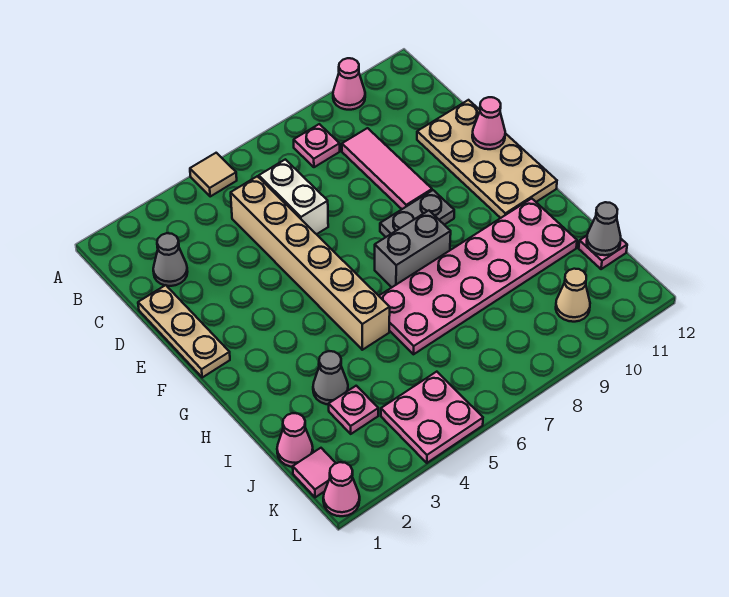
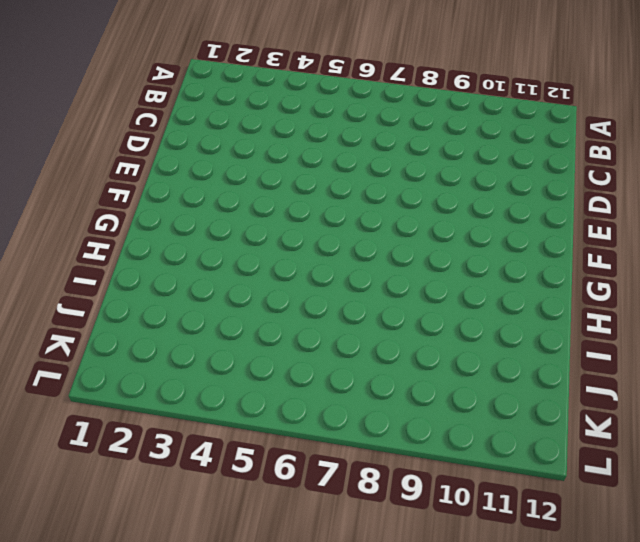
none -> tan 1x1 tile [190,153,237,196]
none -> pink 1x1 cone [333,58,365,110]
none -> pink 1x1 plate [294,124,340,167]

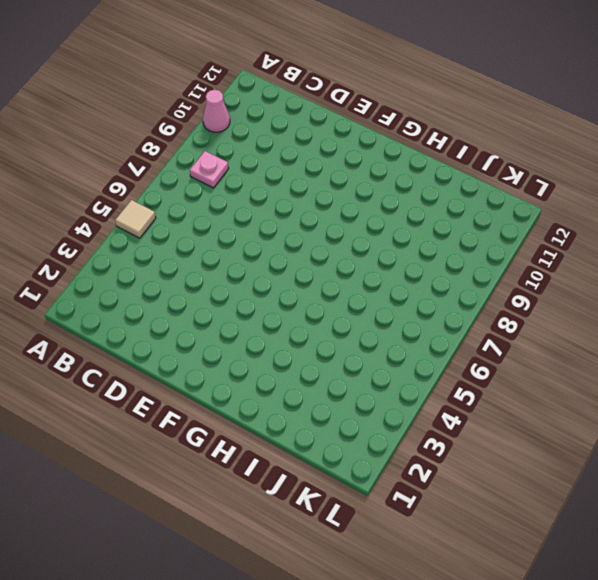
none -> grey 1x1 cone [153,233,188,286]
none -> tan 1x6 brick [231,176,390,350]
none -> white 1x2 brick [259,159,328,234]

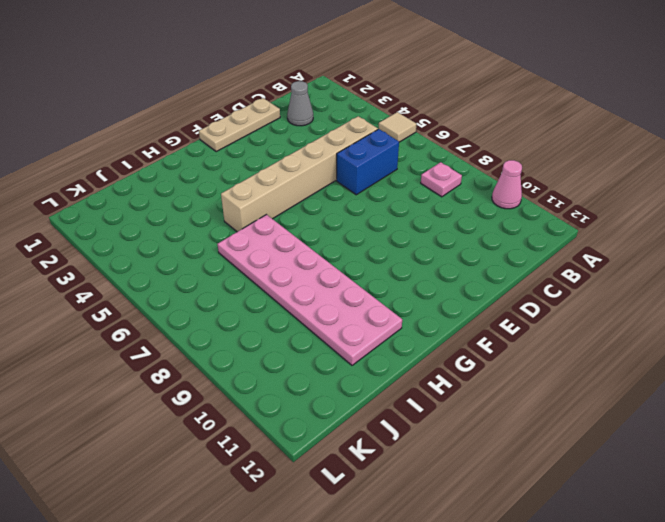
blue 1x2 brick [337,129,399,195] -> white 1x2 brick [259,159,328,234]
none -> pink 1x3 tile [342,128,432,209]
none -> tan 2x4 plate [417,100,557,218]
none -> grey 1x2 plate [380,190,454,237]

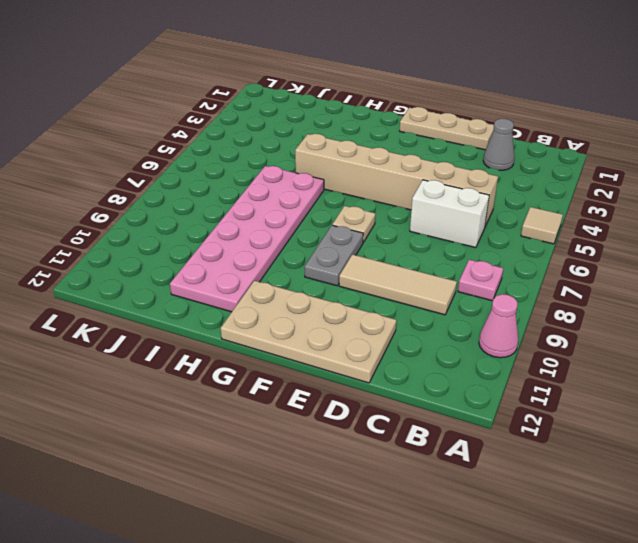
tan 1x3 tile [339,254,457,315] -> pink 1x3 tile [342,128,432,209]
tan 1x1 plate [332,206,375,242] -> none
none -> grey 1x2 brick [375,211,451,287]
none -> grey 1x1 cone [313,351,348,404]
none -> pink 1x1 cone [277,413,313,467]

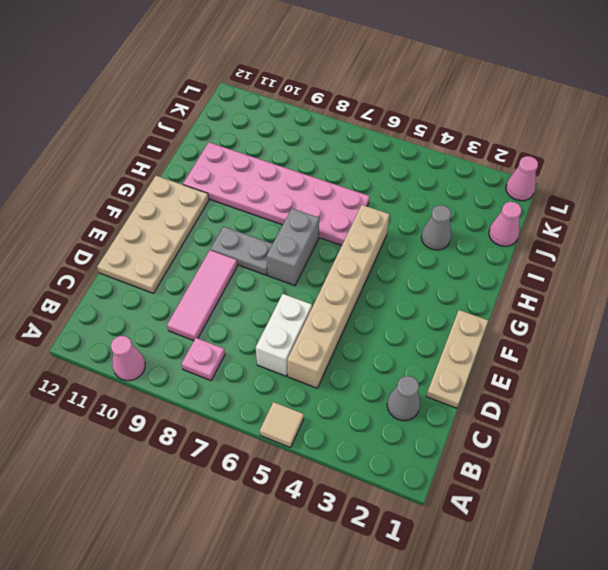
grey 1x2 brick [267,209,319,286] -> grey 1x2 brick turned to [375,211,451,287]
none -> pink 1x1 plate [329,386,378,434]
none -> pink 1x1 plate [579,236,627,269]
none -> pink 1x1 tile [293,448,336,497]

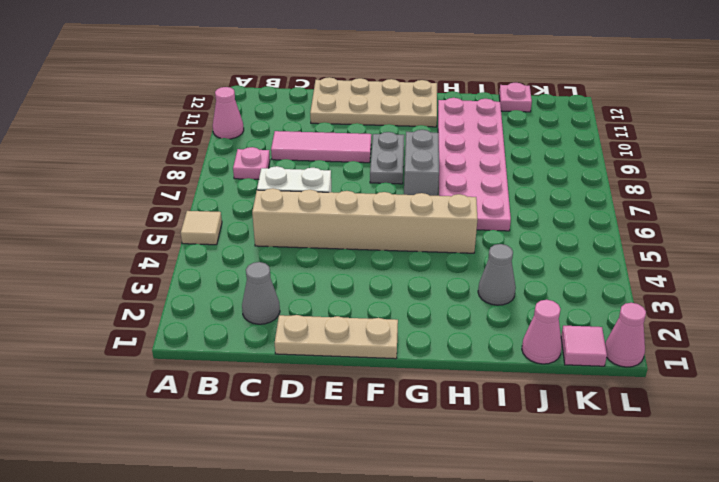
none -> pink 1x1 plate [329,386,378,434]
none -> pink 2x2 plate [381,372,483,463]
none -> tan 1x1 cone [556,269,590,322]

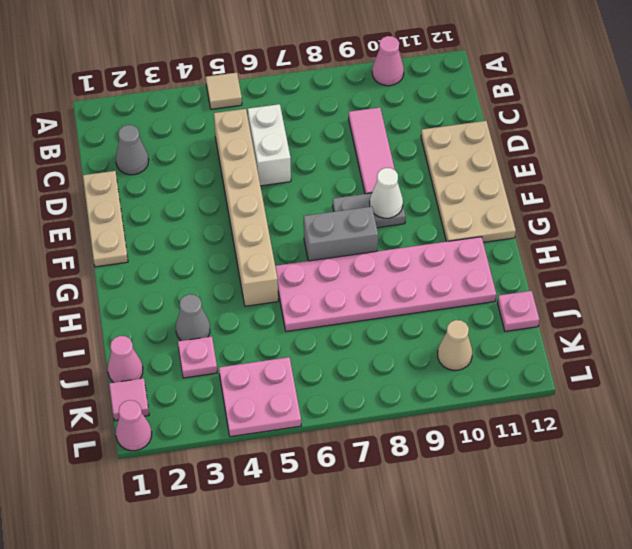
white 1x1 cone [370,168,403,218] -> none
none -> pink 1x1 plate [294,124,340,167]
none -> pink 1x1 cone [472,97,505,149]
none -> grey 1x1 cone [587,202,621,255]

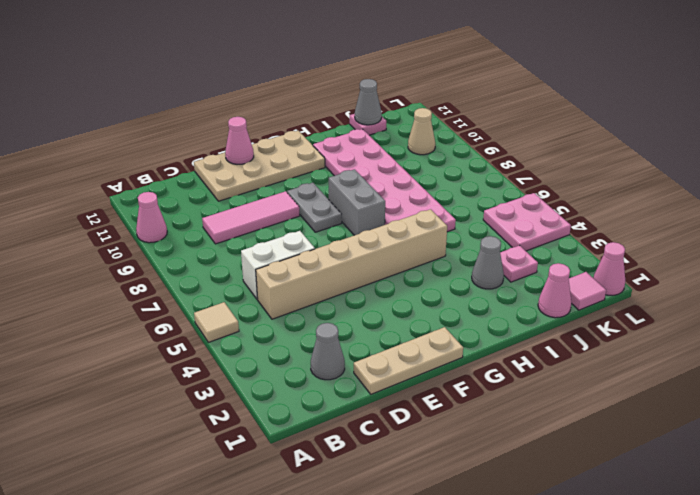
none -> pink 1x1 plate [294,124,340,167]

